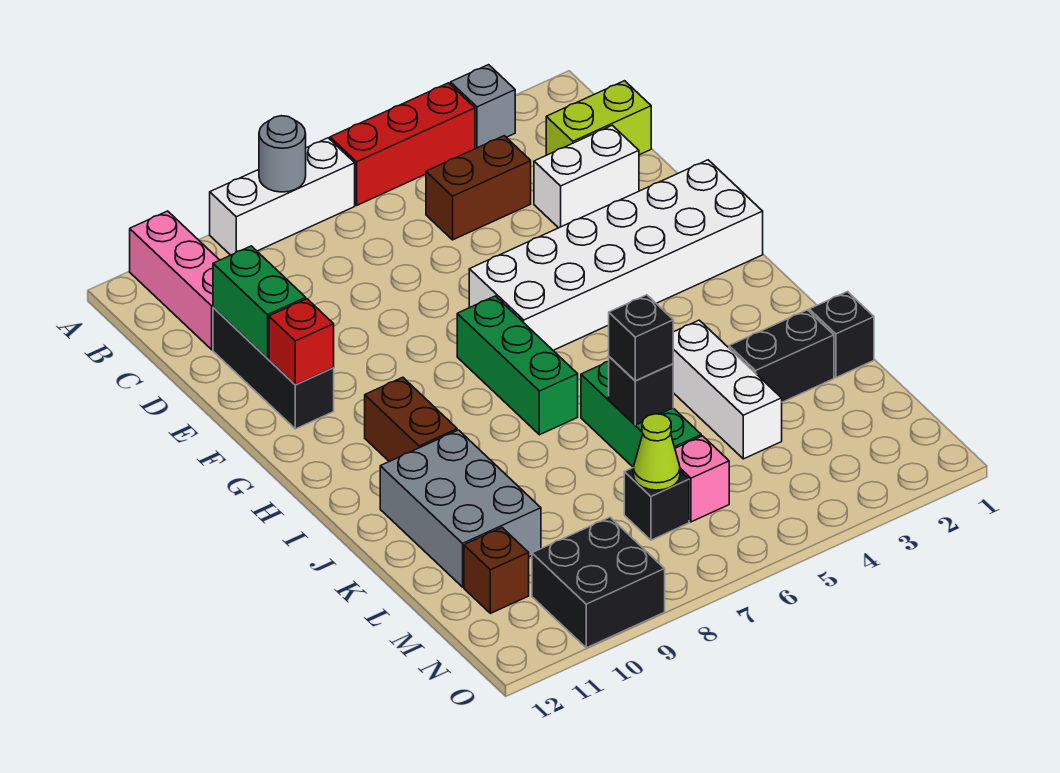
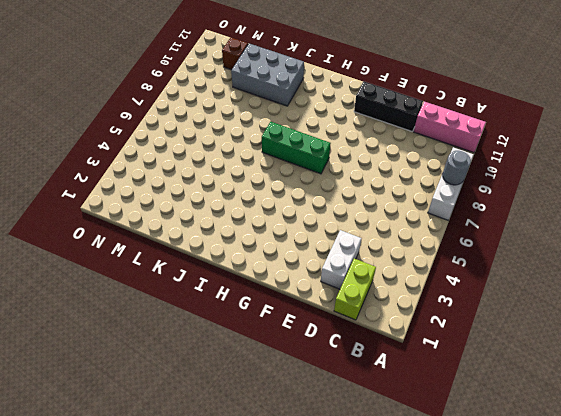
none -> grey 1x1 brick [451,65,515,149]
none -> red 1x3 brick [330,83,475,205]
none -> brown 1x2 brick [426,136,531,240]

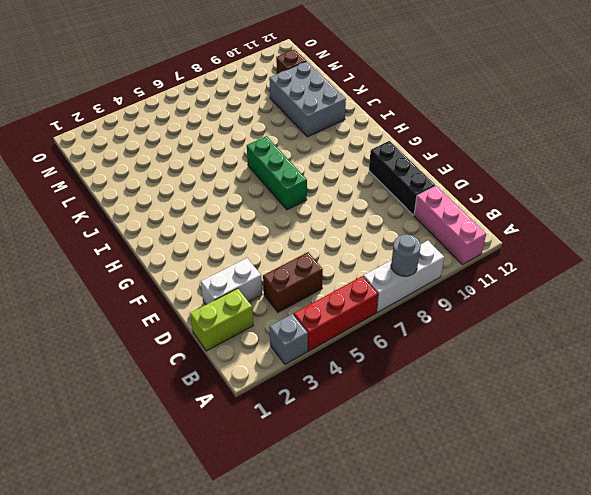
none -> white 2x6 brick [469,160,763,350]
none -> brown 1x2 brick [365,377,457,461]
none -> white 1x3 brick [673,320,782,459]

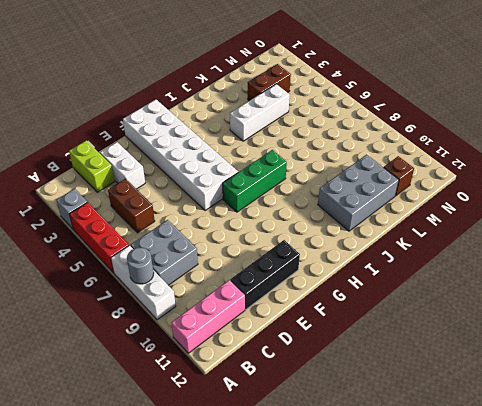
grey 2x2 brick [131,220,198,285] -> none
brown 1x2 brick [248,64,291,101] -> brown 1x2 brick moved to [365,377,457,461]
none -> green 1x3 brick [581,361,701,467]
none -> black 1x1 brick [809,292,874,378]
none -> black 1x2 brick [729,310,834,402]

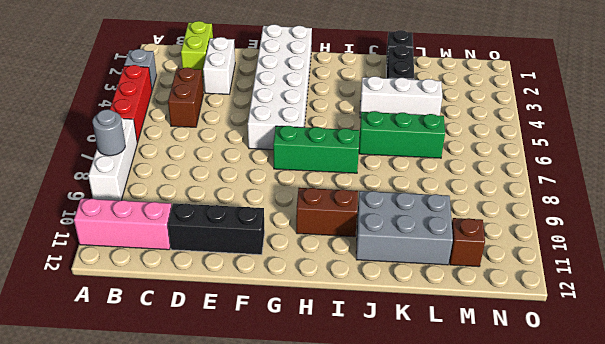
none -> pink 1x1 brick [675,436,729,522]
none -> black 1x1 brick [624,468,689,540]
none -> black 2x2 brick [532,517,665,648]

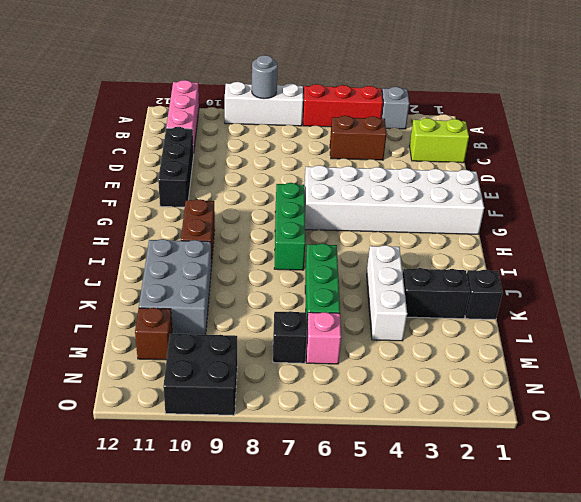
none -> white 1x2 brick [534,125,639,228]
none -> green 1x2 brick [213,246,306,358]
none -> red 1x1 brick [269,299,334,385]

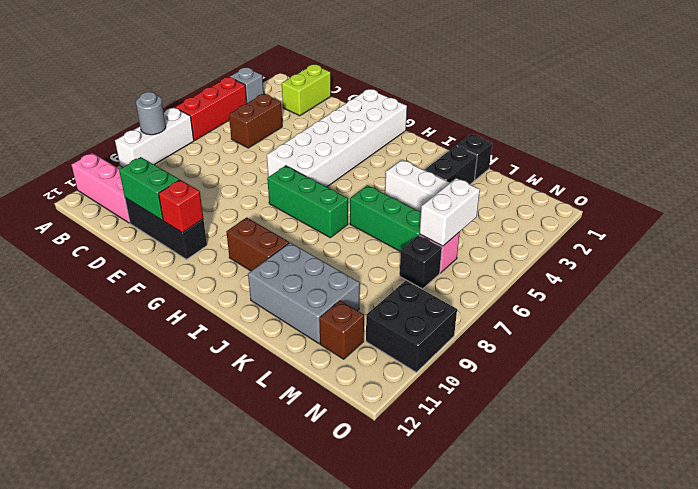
white 1x2 brick [419,178,480,246] -> white 1x2 brick moved to [534,125,639,228]
none -> black 1x1 brick [609,357,673,425]
none -> lime 1x1 cone [633,414,680,490]
none -> black 1x1 brick [609,295,673,381]

